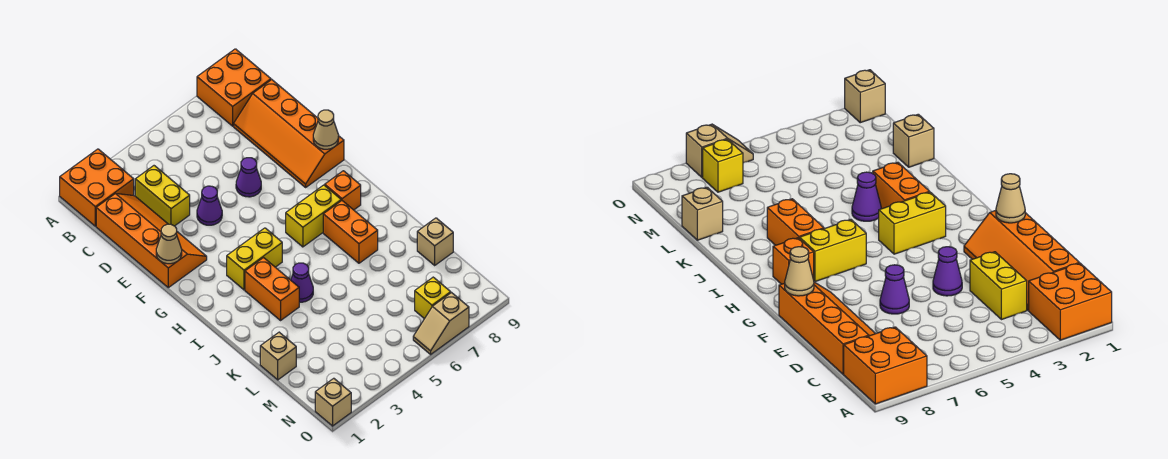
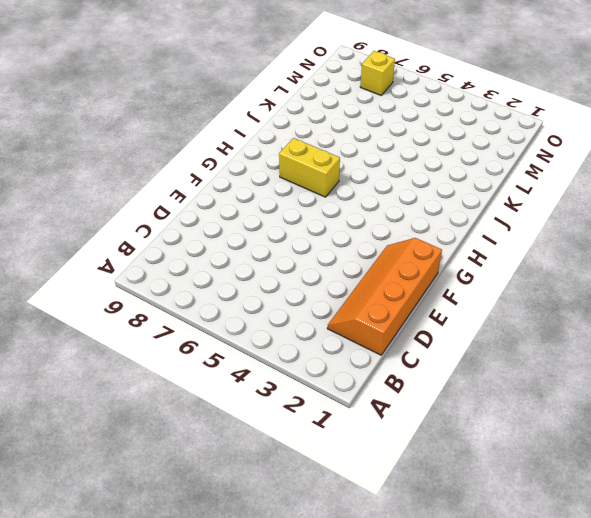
none -> orange 2x2 brick [60,149,134,226]
none -> orange 2x2 brick [197,49,271,126]
none -> yellow 1x2 brick [135,166,190,226]

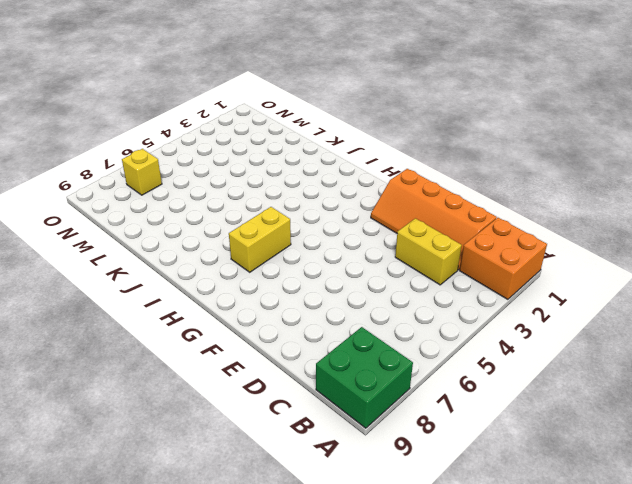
green 2x2 brick [316,327,413,428] -> orange 2x2 brick [197,49,271,126]
none -> orange 2x4 slope [234,80,344,187]
none -> purple 1x1 cone [197,186,222,225]
none -> purple 1x1 cone [236,158,261,197]

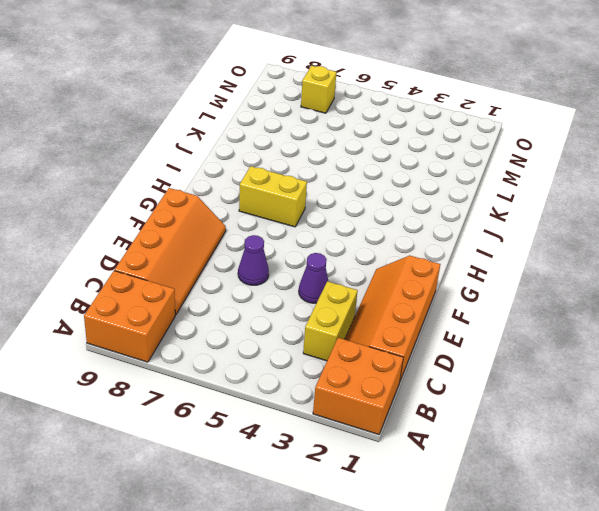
none -> yellow 1x2 brick [227,228,282,290]
none -> orange 1x1 brick [325,171,361,210]
none -> orange 1x2 brick [245,258,299,320]

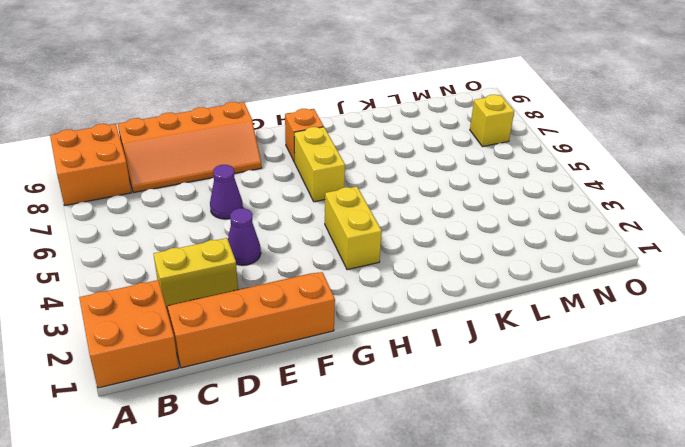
none -> orange 1x2 brick [245,258,299,320]
none -> orange 1x2 brick [323,201,378,263]
none -> purple 1x1 cone [291,263,313,302]

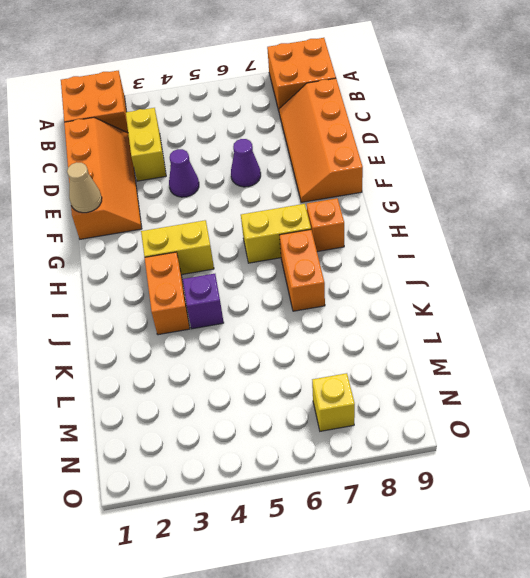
purple 1x1 brick [183,274,224,329] -> purple 1x1 cone [291,263,313,302]
none -> tan 1x1 brick [260,332,296,380]
none -> tan 1x1 brick [417,218,453,265]
none -> tan 1x1 brick [315,378,351,426]

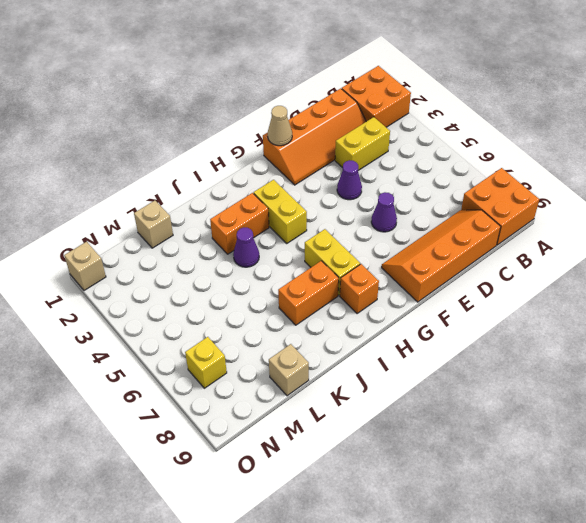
none -> tan 1x2 slope [413,293,469,354]
none -> tan 1x1 cone [313,110,339,149]

